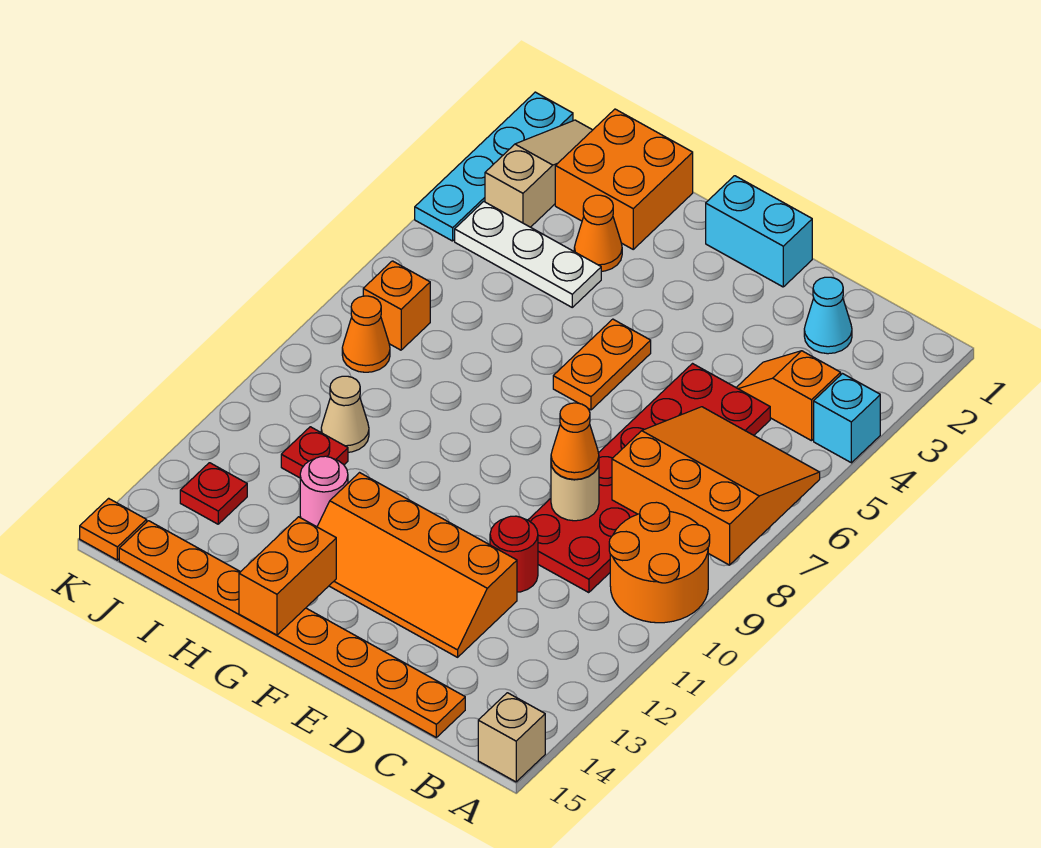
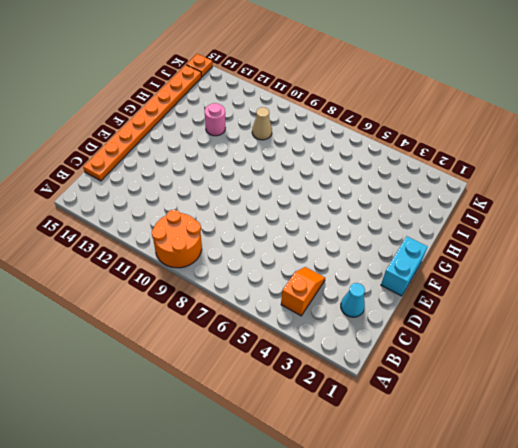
none -> cyan 1x1 brick [814,374,880,463]
none -> tan 1x1 brick [478,693,545,782]
none -> red 2x6 plate [528,364,770,593]

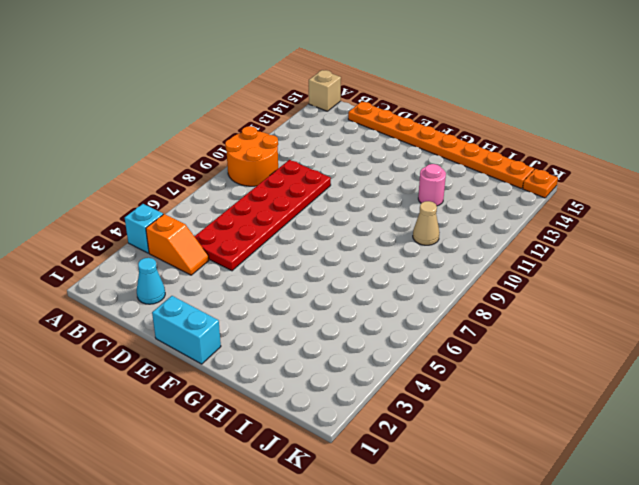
none -> red 1x1 round brick [490,516,538,592]
none -> orange 2x4 slope [317,473,517,657]
none -> orange 1x2 plate [553,319,651,410]

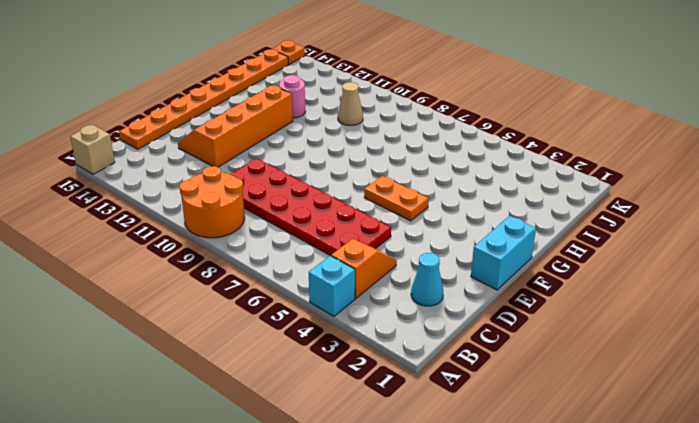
none -> red 1x1 round brick [490,516,538,592]
none -> orange 2x2 brick [555,109,693,249]
none -> orange 1x1 cone [574,195,622,271]

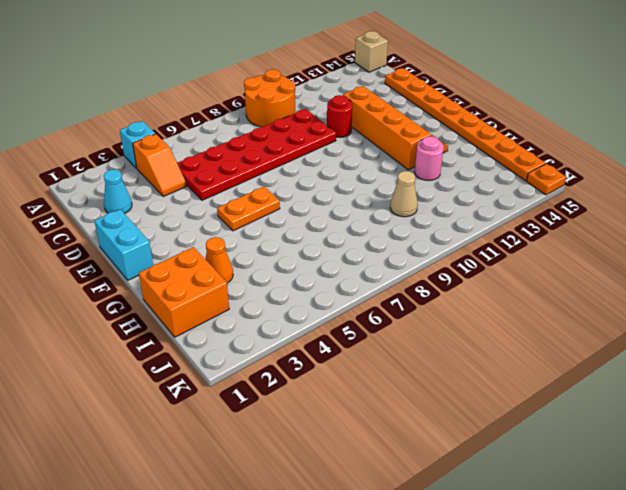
none -> white 1x3 plate [455,201,601,307]
none -> red 1x1 plate [281,427,348,478]
none -> tan 1x3 slope [485,120,592,227]

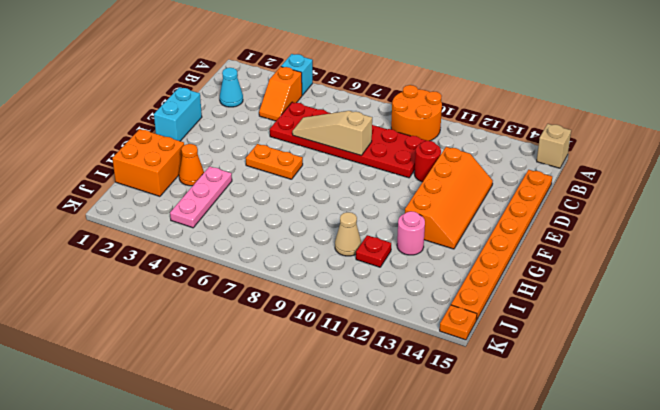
tan 1x3 slope [292,111,372,155] -> tan 1x3 slope moved to [485,120,592,227]
pink 1x3 plate [170,166,232,228] -> white 1x3 plate [455,201,601,307]
none -> orange 1x1 brick [363,261,430,350]
none -> orange 1x1 cone [342,296,390,372]
none -> red 1x1 plate [180,463,247,524]

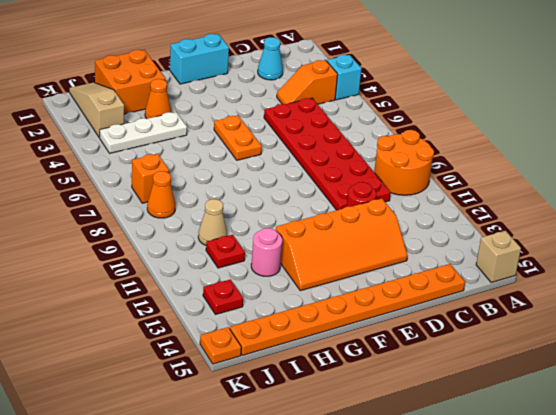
none -> cyan 1x4 plate [415,92,573,241]
none -> orange 3x3 slope [612,407,820,565]
none -> tan 1x1 round brick [551,464,599,521]

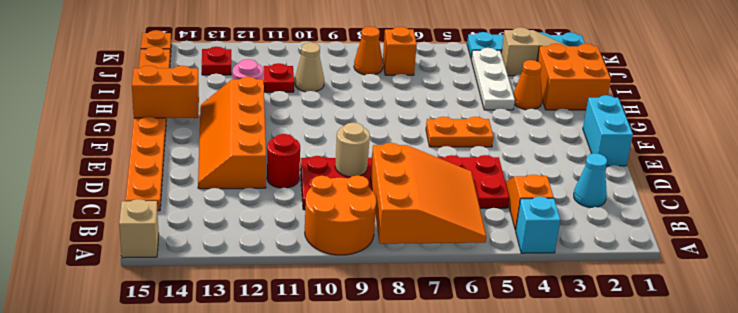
none -> orange 1x1 cone [551,403,599,479]

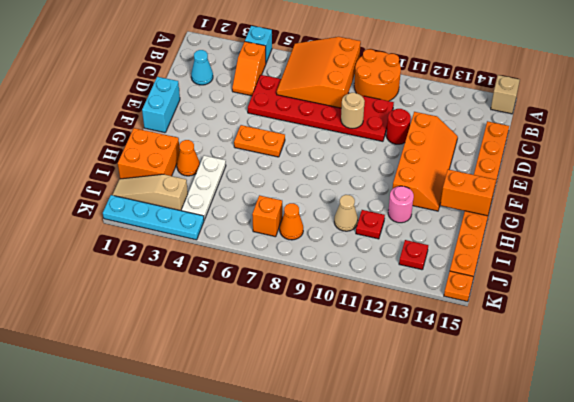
none -> orange 1x1 cone [551,403,599,479]

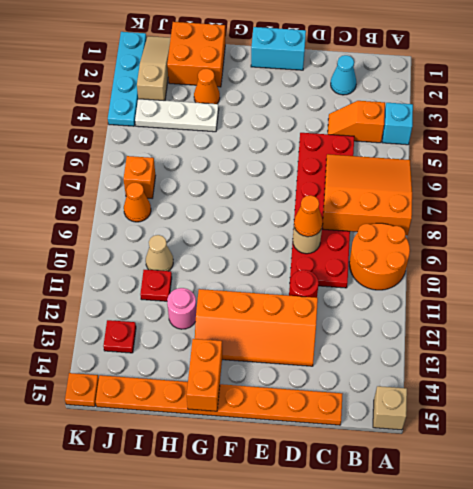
none -> orange 1x2 plate [553,319,651,410]

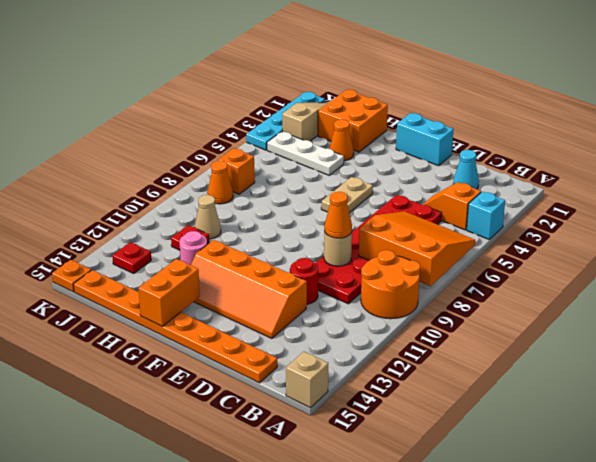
tan 1x2 plate [321,177,373,213] -> orange 1x2 plate [553,319,651,410]

